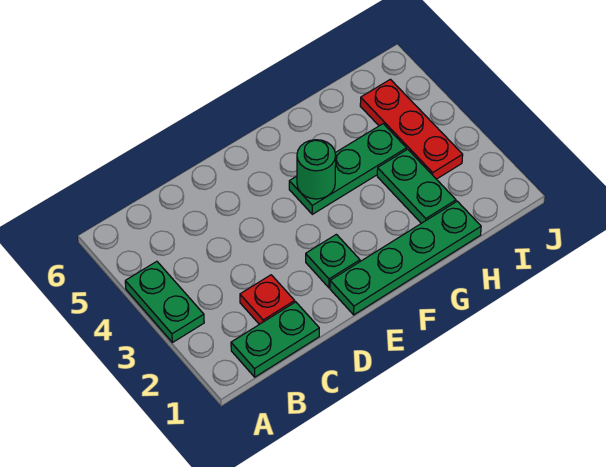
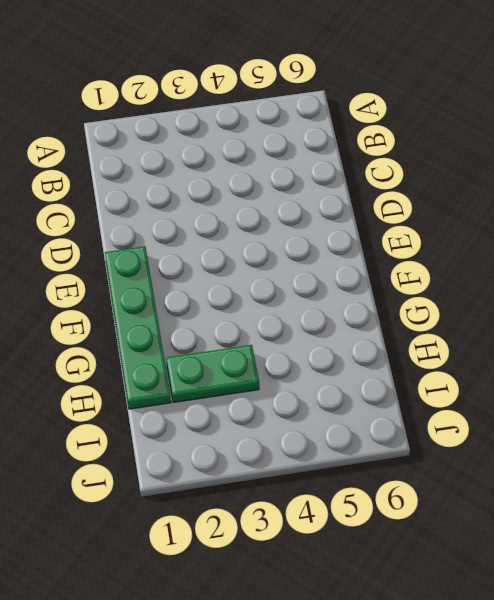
none -> green 1x2 plate [125,261,204,343]
none -> green 1x2 plate [231,302,319,377]

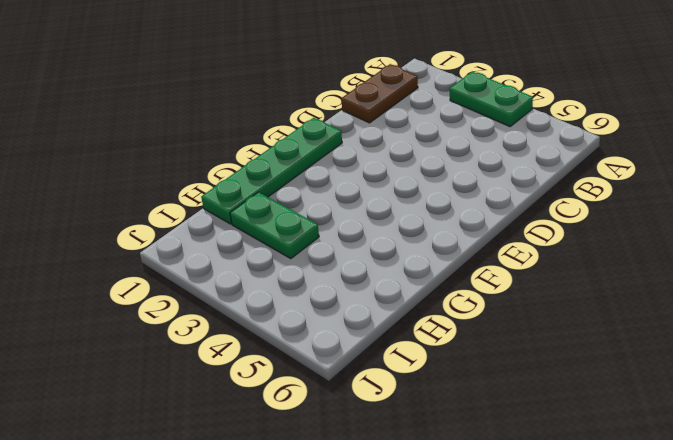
brown 1x2 plate [341,64,418,123] -> green 1x2 plate [231,302,319,377]
none -> red 1x1 plate [240,275,295,324]
none -> green 1x1 plate [306,234,360,288]

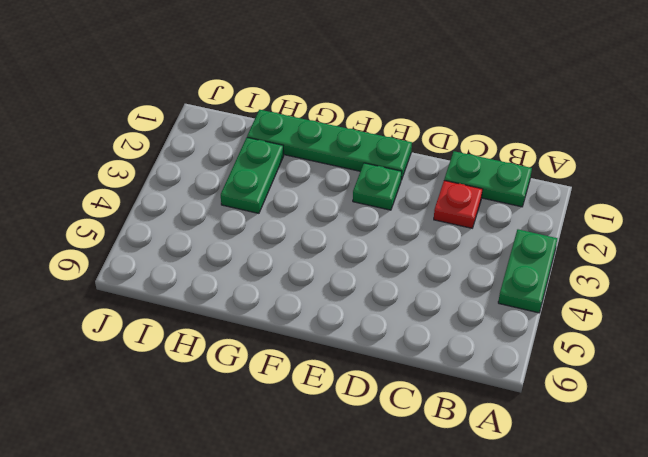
none -> green 1x3 plate [289,124,406,214]
none -> red 1x3 plate [360,79,463,179]

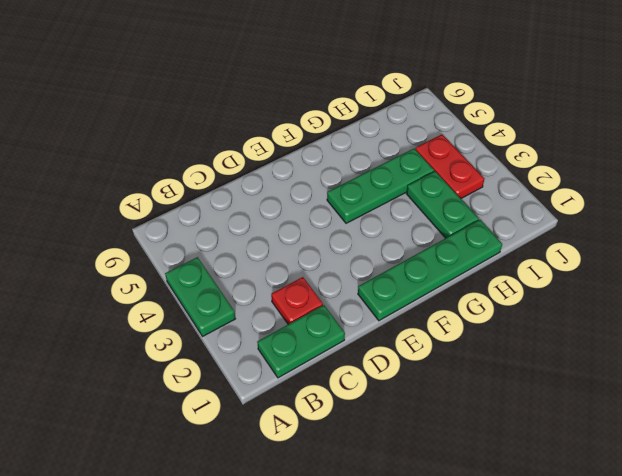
red 1x2 plate [415,134,484,198] -> red 1x3 plate [360,79,463,179]
none -> green 1x1 plate [306,234,360,288]
none -> green 1x1 round brick [297,140,336,199]

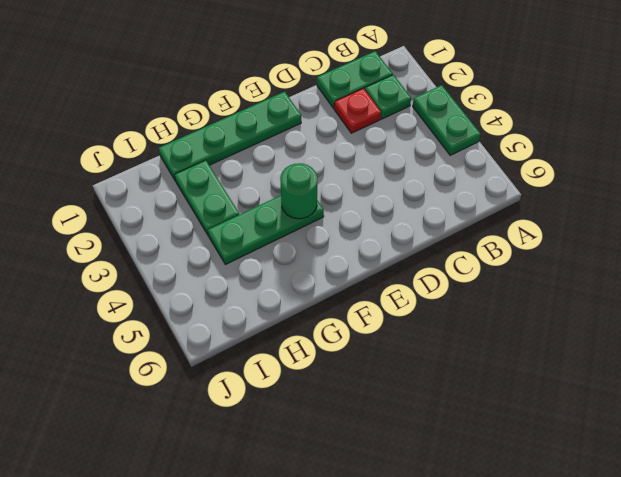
green 1x1 plate [365,75,411,119] -> green 1x1 plate moved to [306,234,360,288]
none -> red 1x3 plate [360,79,463,179]

